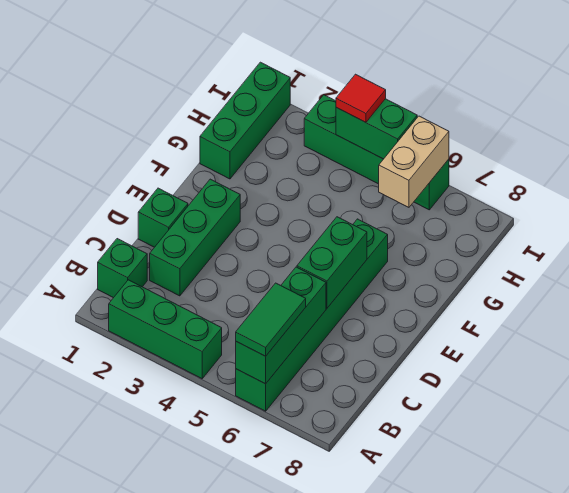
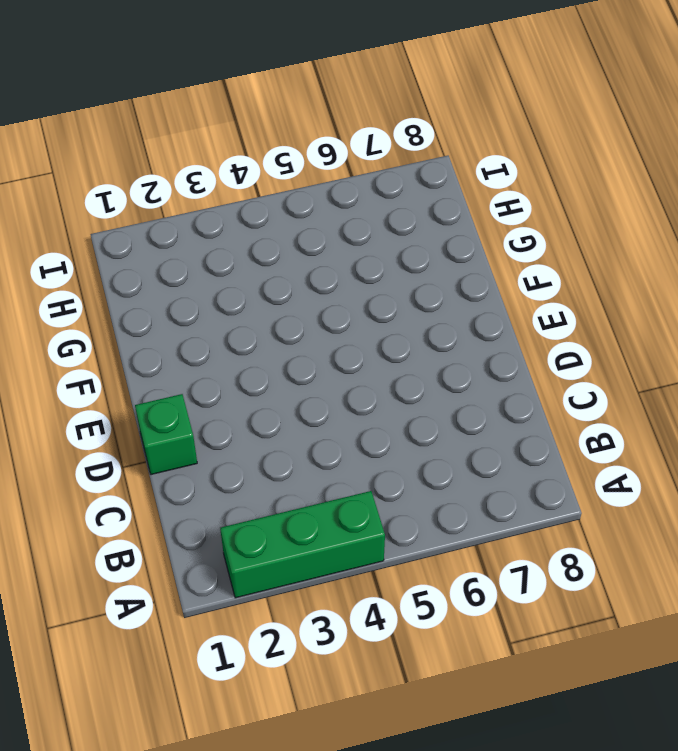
none -> green 1x6 brick [236,219,388,411]
none -> green 1x1 brick [98,239,147,298]
none -> green 1x3 brick [150,179,240,296]

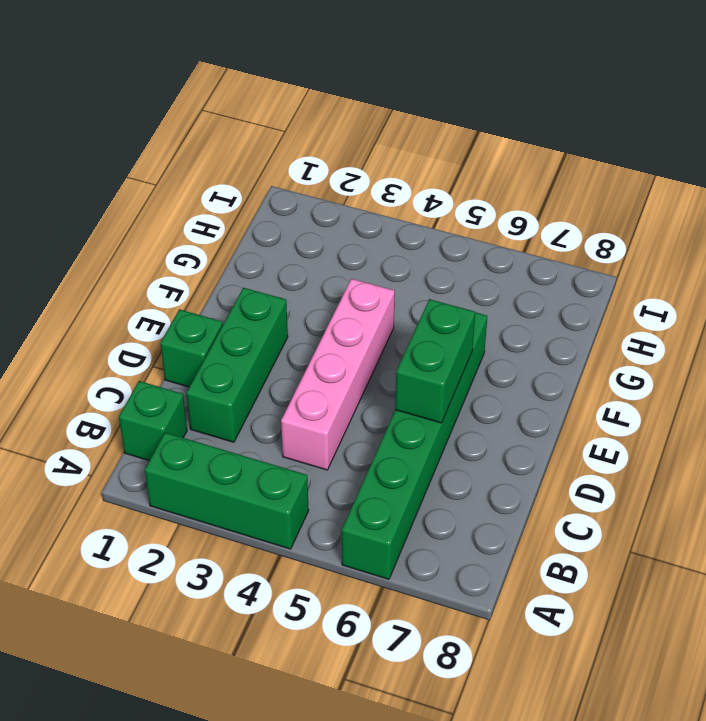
pink 1x4 brick [281,279,395,470] -> none
none -> green 1x3 brick [200,62,290,179]
none -> green 1x4 brick [304,95,449,210]
none -> green 1x3 brick [236,267,326,384]

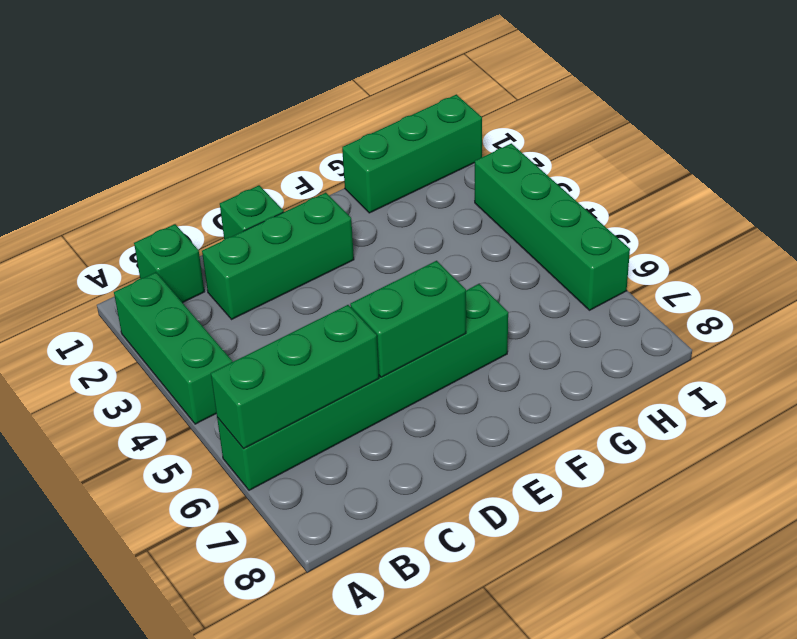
none -> tan 1x2 brick [379,116,449,207]
none -> green 1x2 brick [336,99,417,159]
none -> green 1x2 tile [236,283,306,356]

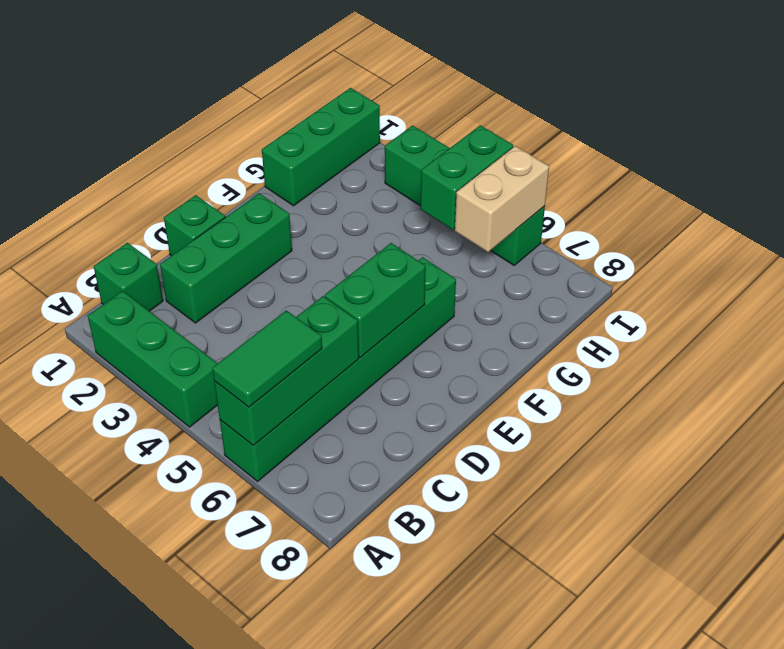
green 1x2 brick [421,125,513,230] -> green 1x2 brick turned to [336,99,417,159]
none -> red 1x1 tile [336,74,386,122]

